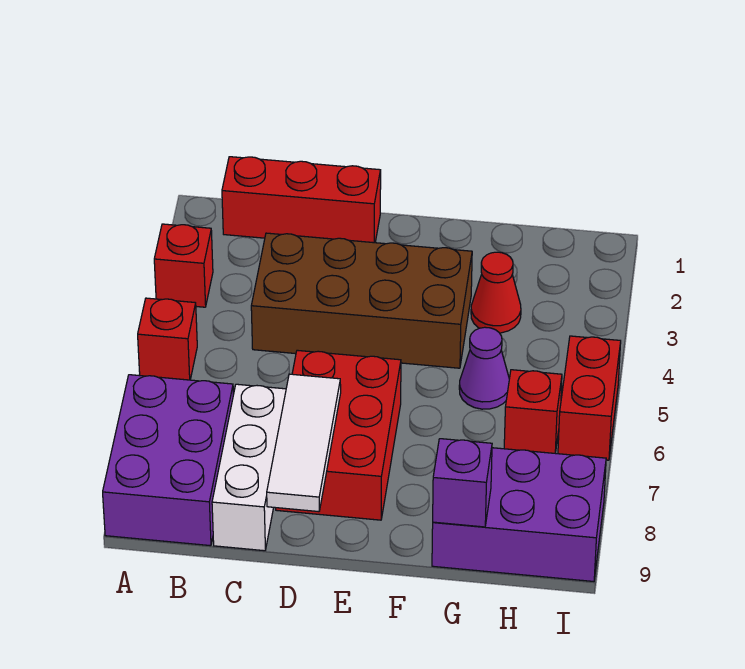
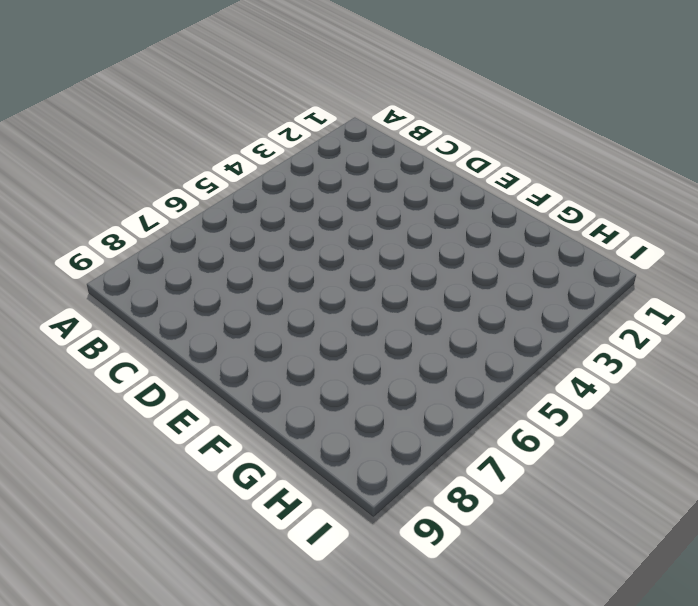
none -> red 1x1 brick [154,224,213,307]
none -> red 1x1 brick [138,298,197,380]
none -> purple 2x3 brick [103,375,233,546]

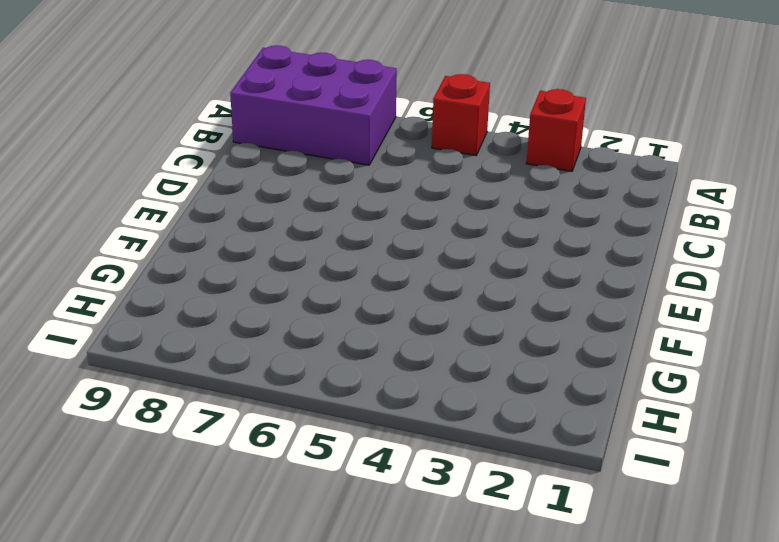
none -> red 1x3 brick [222,157,381,243]
none -> brown 2x4 brick [251,233,472,368]
none -> white 1x3 brick [212,384,286,551]

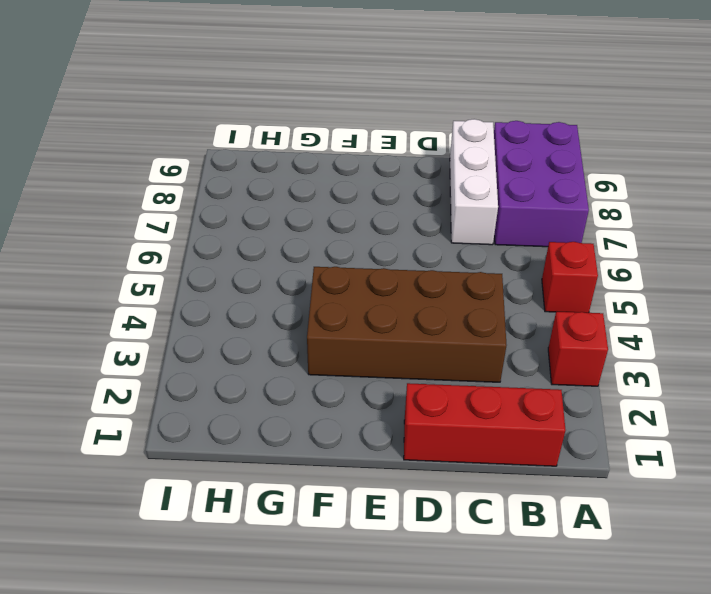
none -> red 2x3 brick [276,350,401,520]
none -> red 1x1 cone [471,252,521,333]
none -> purple 1x1 cone [459,327,509,409]

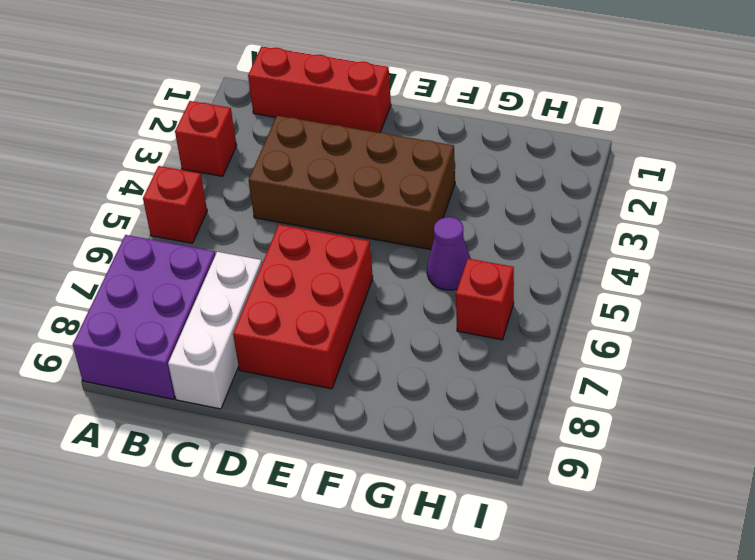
none -> red 1x1 cone [471,252,521,333]
none -> purple 2x3 brick [432,448,606,581]
none -> red 1x2 brick [558,336,621,460]

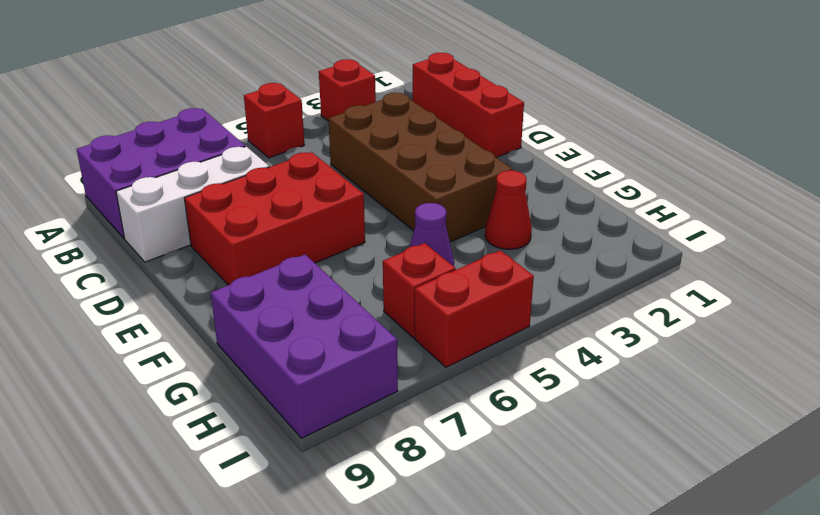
none -> white 1x3 tile [267,374,341,512]
none -> purple 1x1 brick [433,439,492,527]

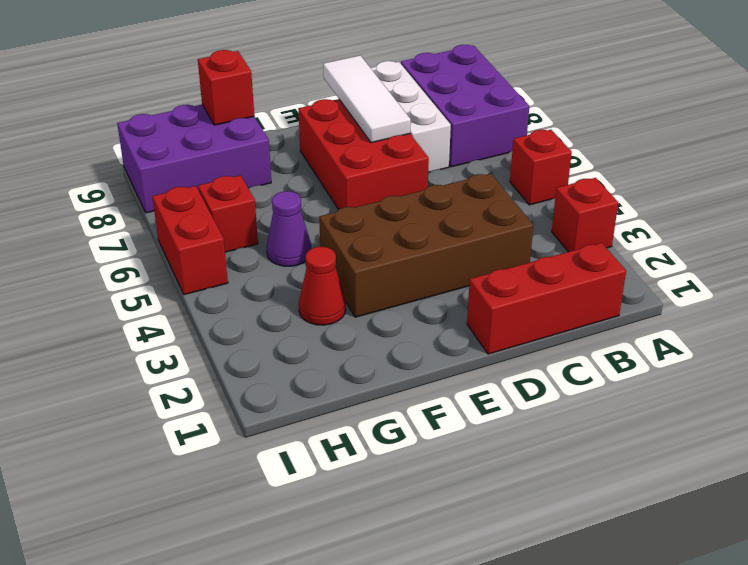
red 1x1 brick [198,50,254,125] -> purple 1x1 brick [433,439,492,527]

